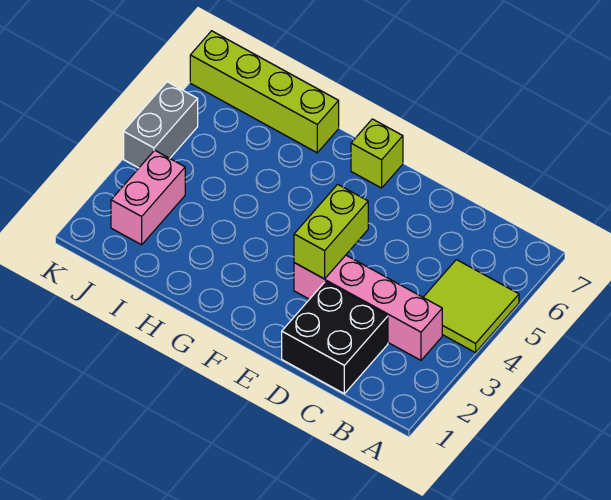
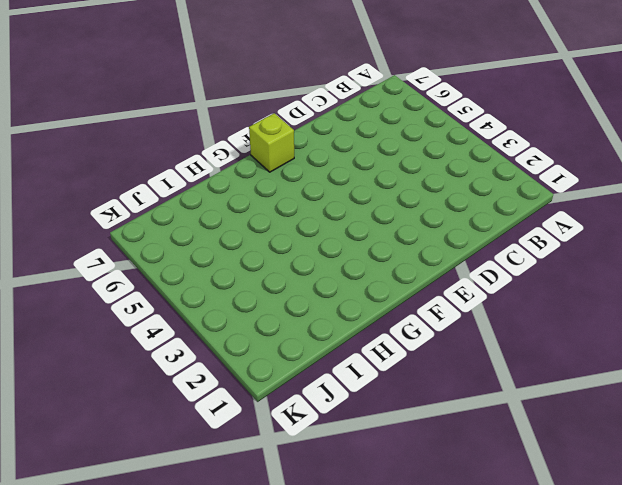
none -> lime 2x2 tile [423,260,519,353]
none -> pink 1x4 brick [294,255,442,360]

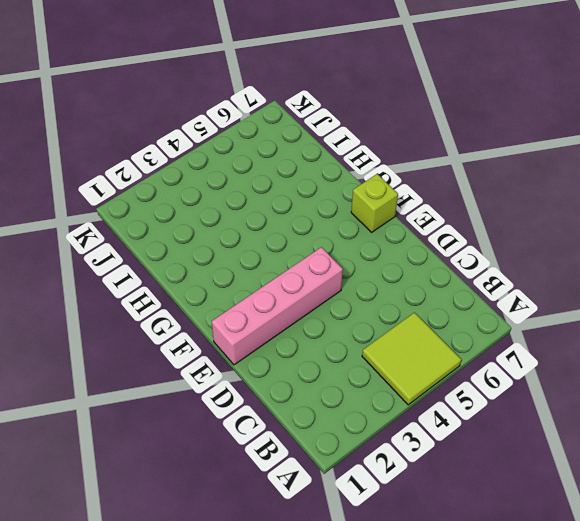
pink 1x4 brick [212,247,343,365] -> pink 1x4 brick turned to [294,255,442,360]
none -> black 2x2 brick [282,282,388,394]
none -> lime 1x4 brick [190,31,339,153]

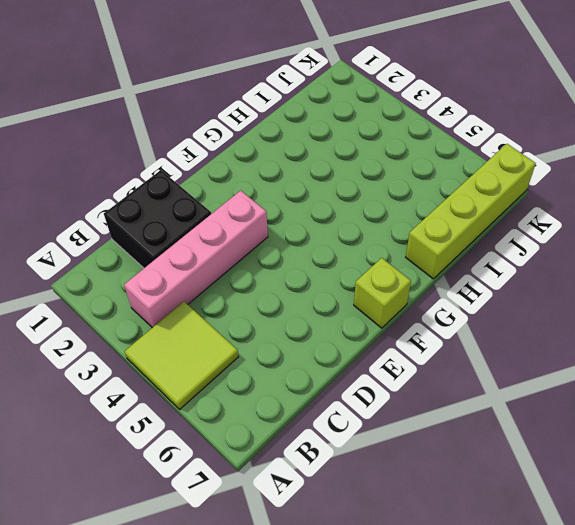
none -> pink 1x2 brick [111,150,185,245]
none -> grey 1x2 brick [124,82,198,168]

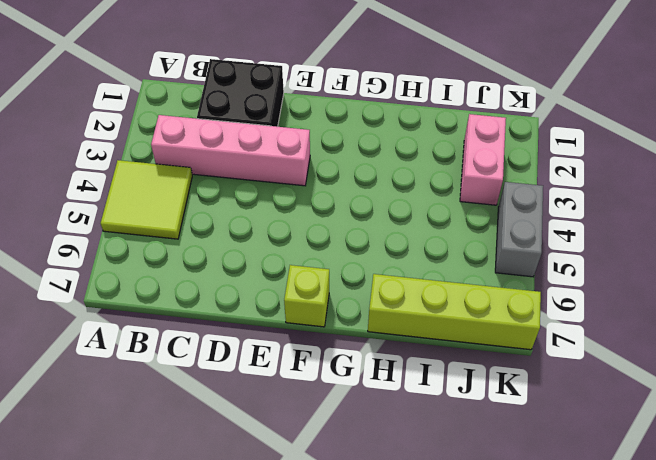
none -> lime 1x2 brick [294,184,368,279]

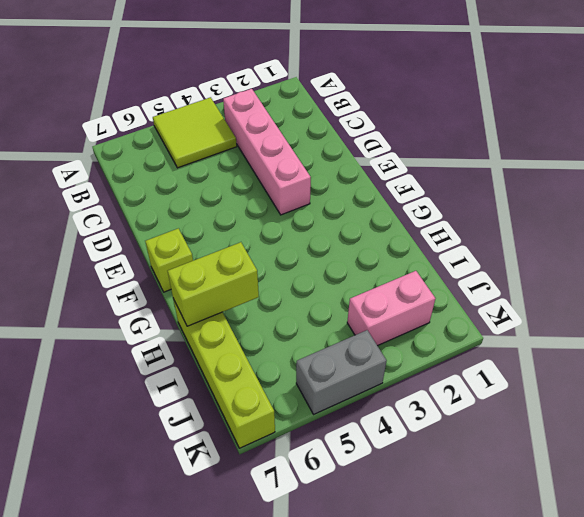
lime 1x2 brick [168,242,259,326] -> lime 1x2 brick moved to [294,184,368,279]
none -> black 2x2 brick [282,282,388,394]

